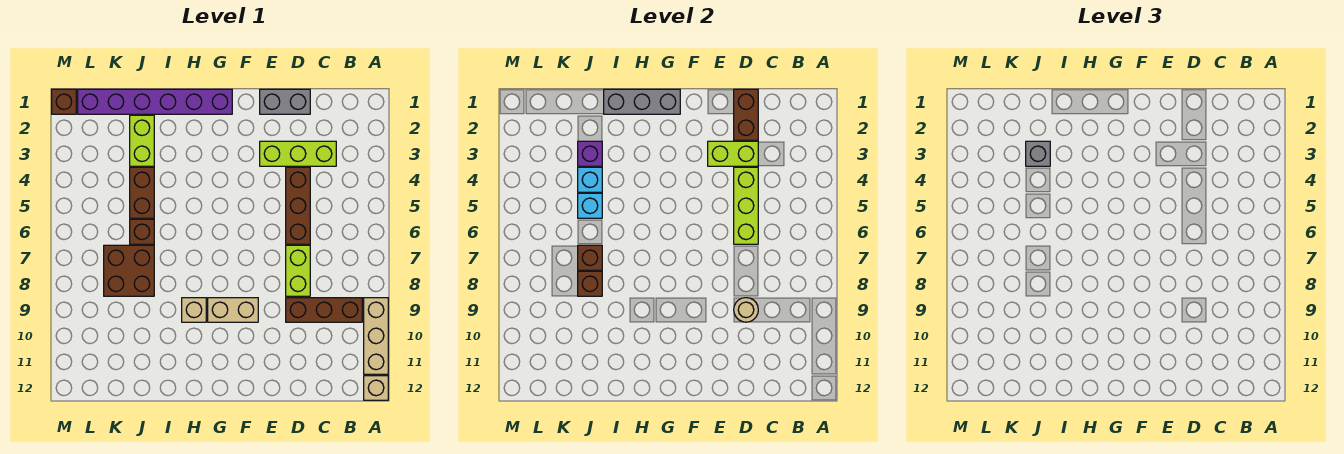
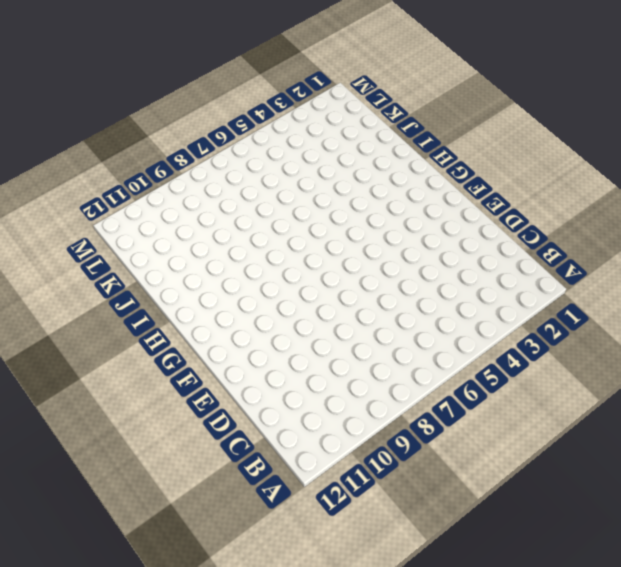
none -> tan 1x3 brick [364,298,388,374]
none -> tan 1x1 brick [364,376,388,400]
none -> brown 1x3 brick [286,298,362,322]

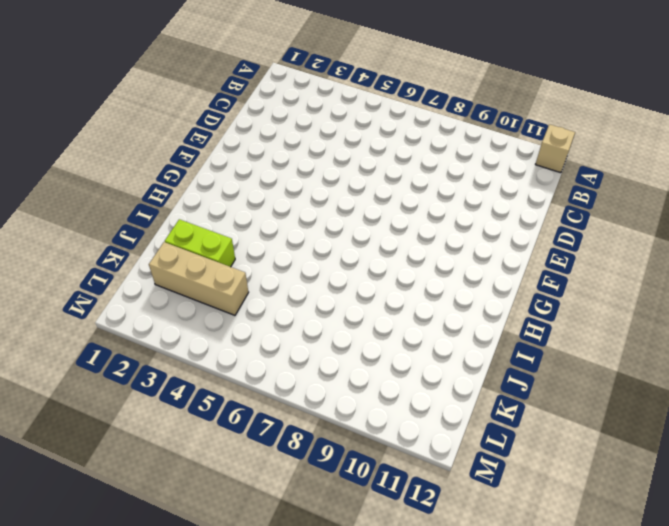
tan 1x3 brick [149,242,249,315] -> tan 1x3 brick moved to [364,298,388,374]
none -> brown 1x3 brick [286,298,362,322]
none -> lime 1x3 brick [260,141,336,166]
none -> grey 1x2 brick [260,89,310,114]

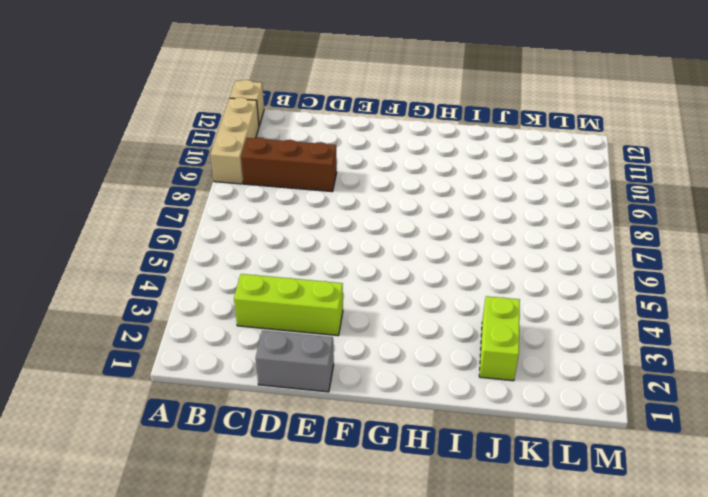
none -> brown 1x3 brick [286,167,310,244]
none -> lime 1x2 brick [286,245,310,296]
none -> tan 1x2 brick [208,298,258,322]

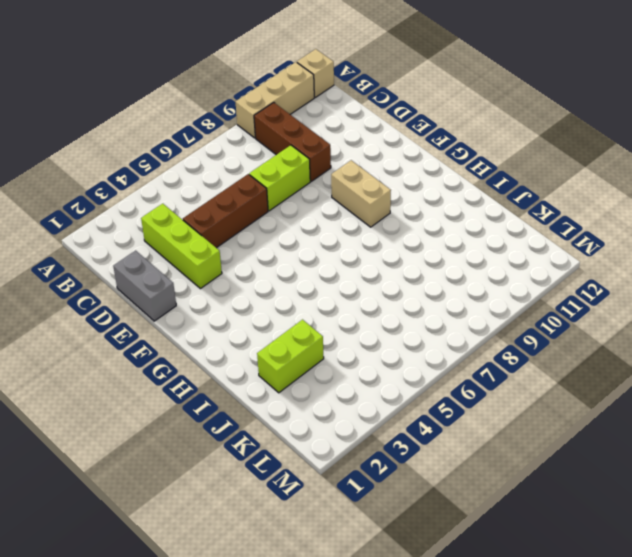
none -> purple 1x6 brick [78,89,232,114]
none -> tan 1x1 brick [182,298,206,322]
none -> brown 1x2 brick [130,167,154,218]

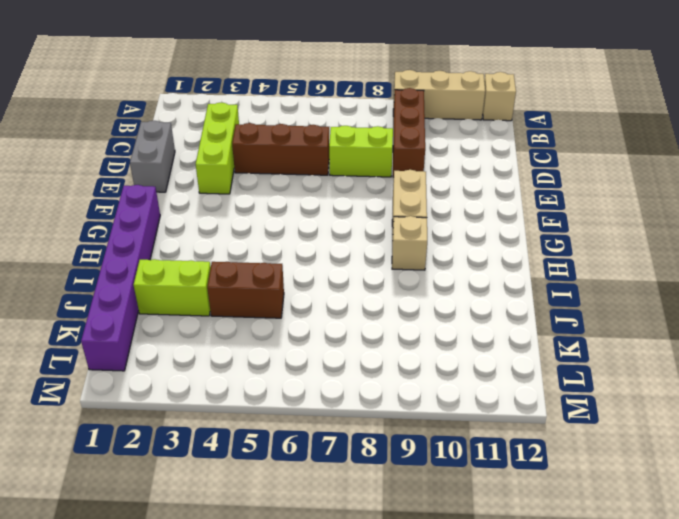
none -> brown 1x1 brick [130,219,154,244]
none -> brown 2x2 brick [104,245,154,296]
none -> brown 1x1 brick [52,89,76,114]

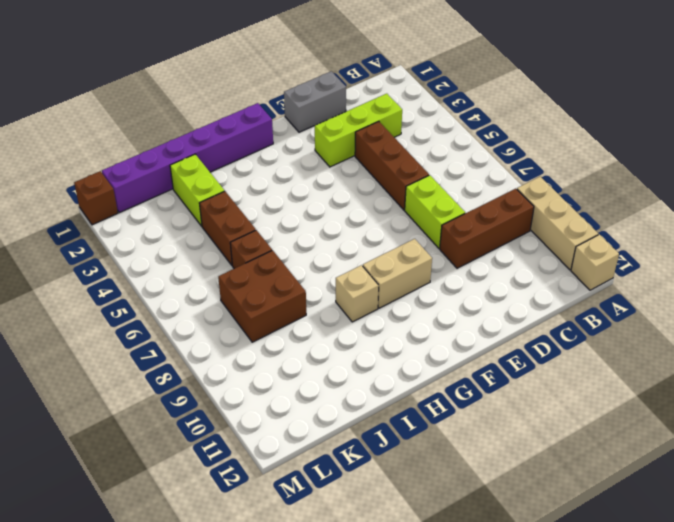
none -> brown 1x2 brick [734,89,758,140]
none -> lime 1x2 brick [708,141,758,166]
none -> lime 1x3 brick [734,167,758,244]

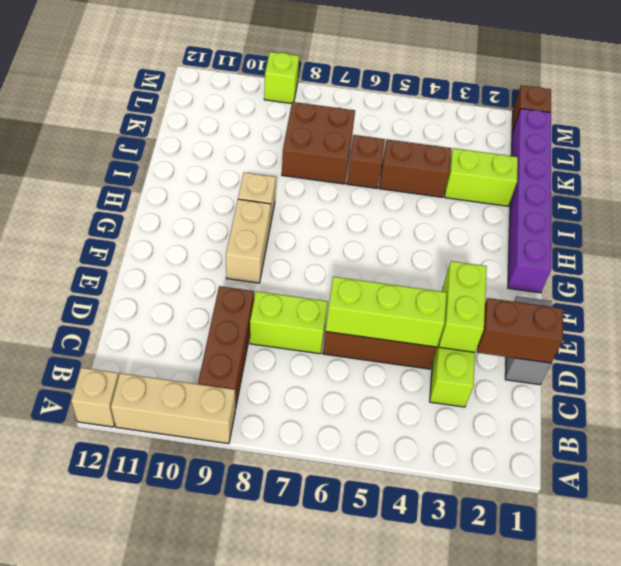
lime 1x1 brick [264,52,299,103] -> none
none -> tan 1x1 round brick [734,298,758,322]
none -> grey 1x3 brick [604,89,680,114]
none -> purple 1x1 brick [578,141,602,166]

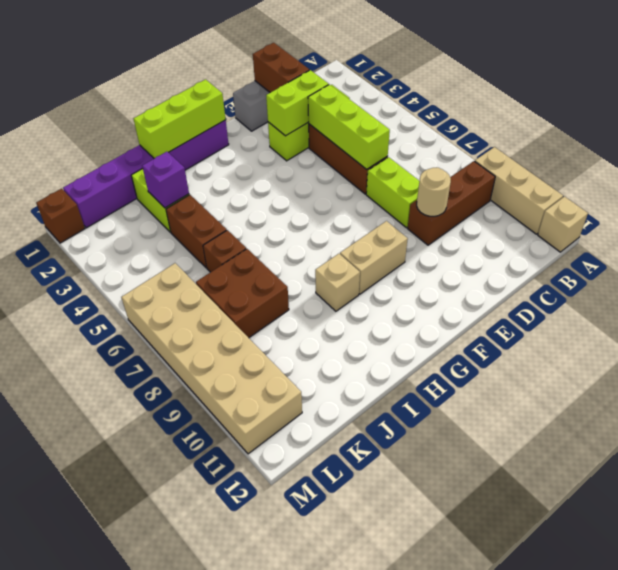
lime 1x3 brick [133,79,226,159] -> grey 1x3 brick [604,89,680,114]
tan 2x6 brick [121,263,302,454] -> none
none -> cyan 1x1 brick [578,167,602,192]
none -> cyan 1x1 brick [578,193,602,218]
none -> brown 1x1 brick [578,245,602,270]

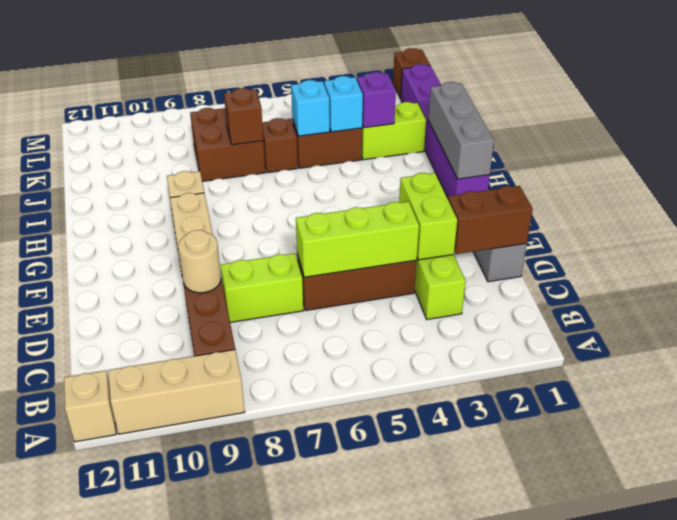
none -> brown 1x1 brick [578,271,602,296]
none -> grey 1x1 brick [1026,141,1050,166]

